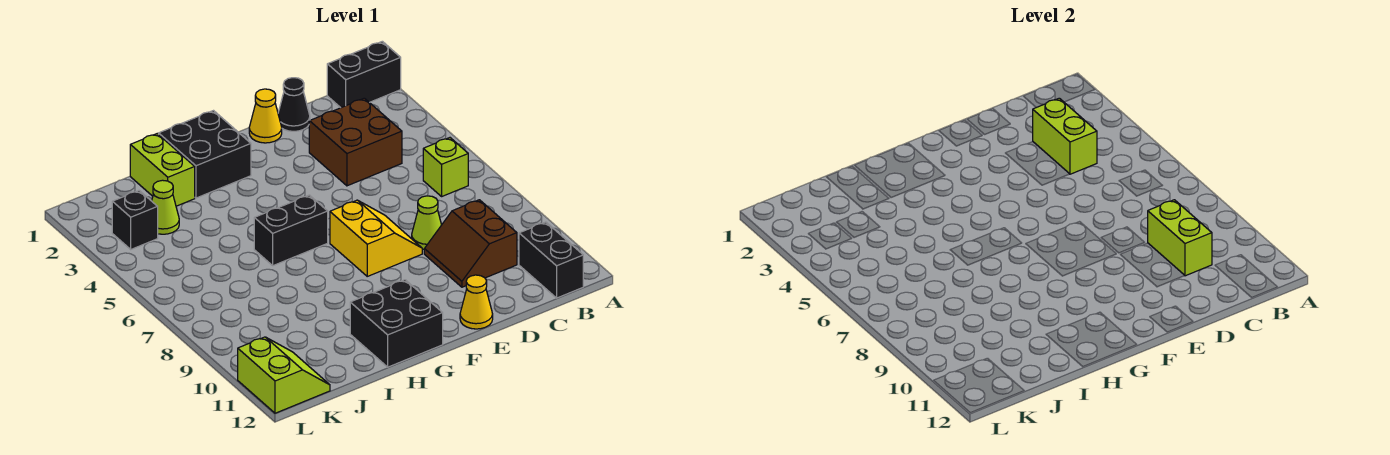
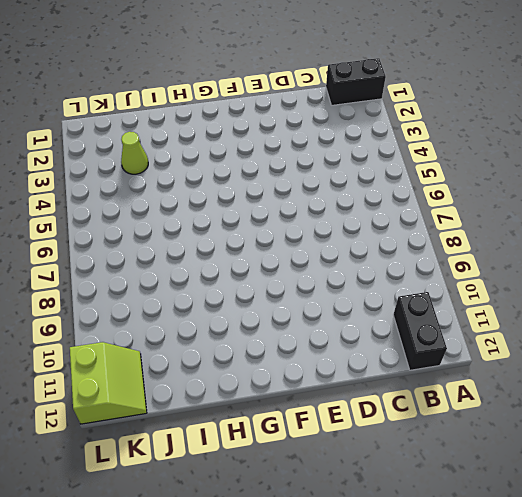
none -> lime 1x1 brick [423,138,468,196]
none -> brown 2x2 brick [309,98,402,186]
none -> brown 2x2 slope [424,200,517,287]

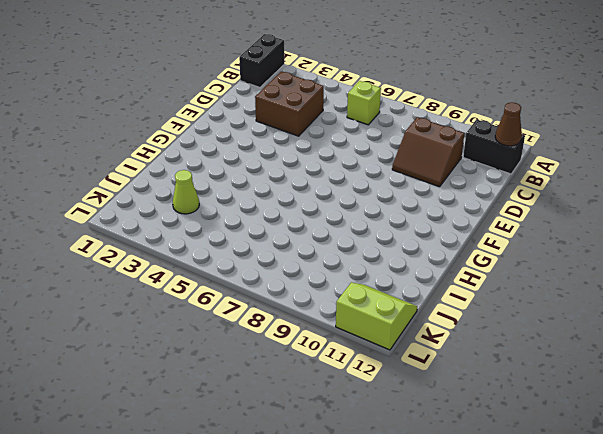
brown 1x1 cone [495,103,522,146] -> none
none -> black 1x1 cone [278,78,310,131]
none -> lime 1x1 cone [412,196,441,249]
none -> yellow 1x1 cone [249,89,282,143]

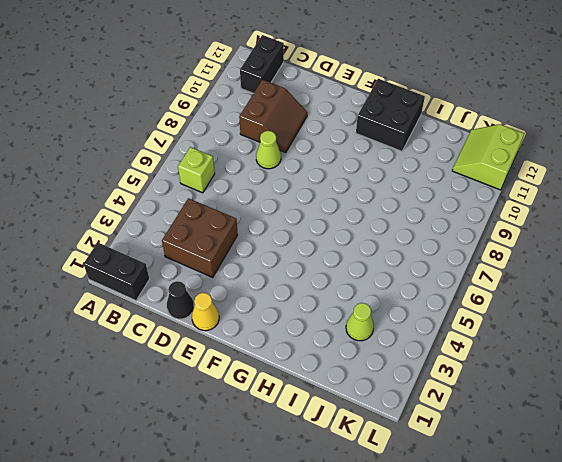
none -> yellow 2x2 slope [330,200,422,276]
none -> yellow 1x1 cone [460,275,493,329]
none -> black 2x2 brick [159,111,251,198]

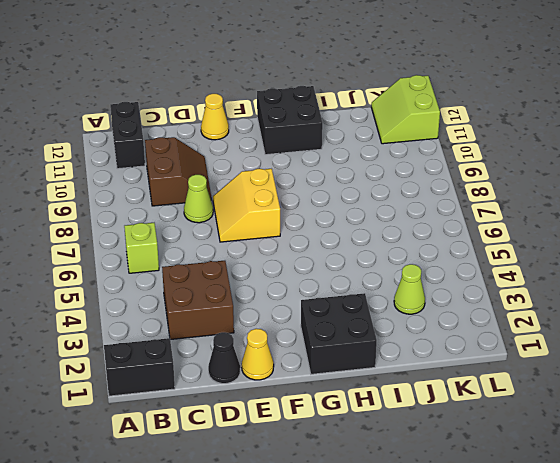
none -> black 1x2 brick [254,195,328,266]
none -> lime 1x2 brick [130,134,195,206]
none -> black 1x1 brick [112,191,158,249]

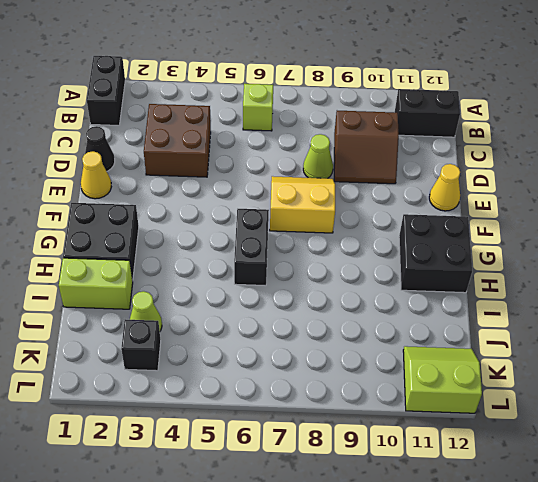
none -> lime 1x2 brick [1033,98,1097,174]
none -> lime 1x2 brick [1148,200,1212,276]

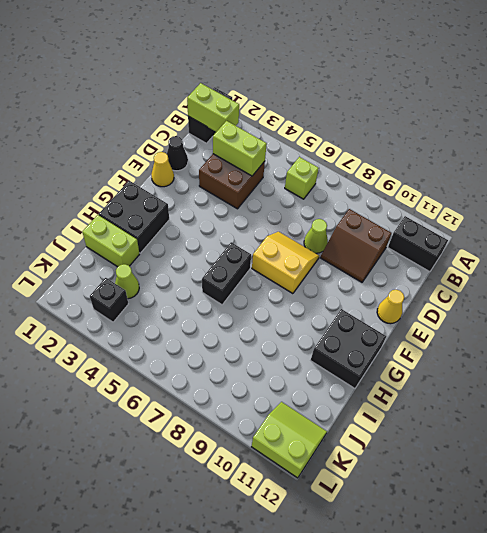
lime 1x2 brick [187,83,239,132] -> lime 1x2 brick moved to [1148,200,1212,276]

